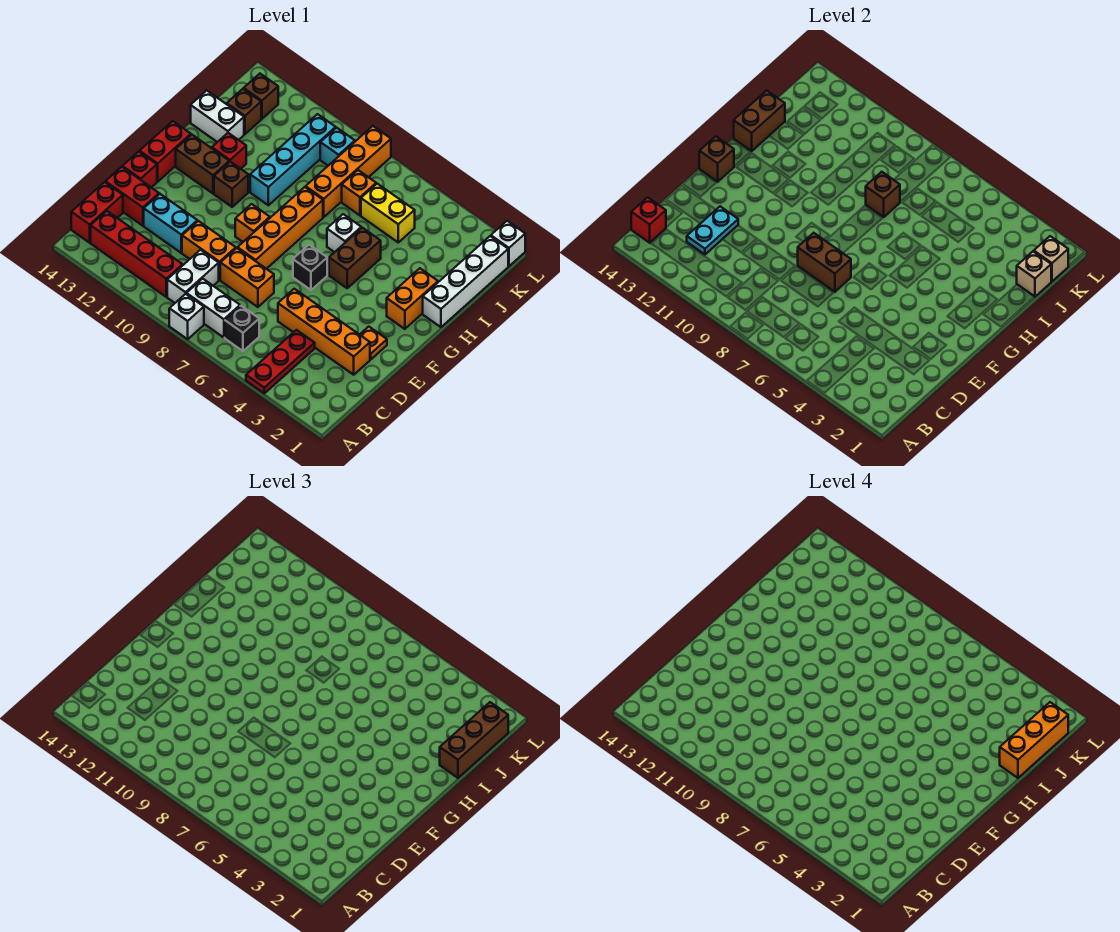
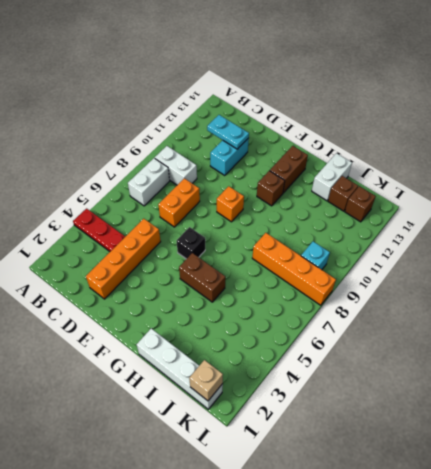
none -> white 1x1 brick [169,294,204,339]
none -> black 1x1 brick [225,306,259,351]
none -> red 1x4 brick [91,211,183,297]
none -> red 1x2 brick [71,182,123,243]

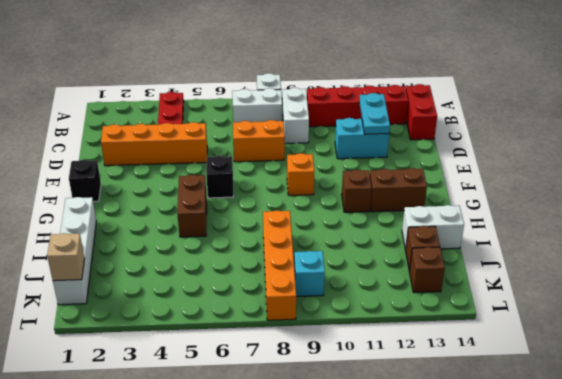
black 1x1 brick [69,160,101,202] -> black 1x1 brick moved to [225,306,259,351]
none -> orange 1x2 brick [182,221,236,280]
none -> red 1x2 brick [105,167,159,226]
none -> orange 1x1 plate [360,327,387,359]
none -> orange 1x4 brick [238,187,323,269]

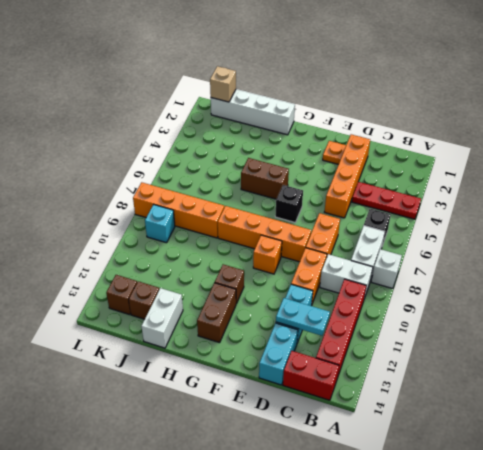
cyan 1x2 brick [259,323,298,385] -> red 1x2 brick [105,167,159,226]
none -> red 1x1 brick [122,152,157,188]
none -> red 1x2 brick [139,121,191,182]
none -> orange 1x2 brick [387,268,438,329]
none -> white 1x1 brick [327,214,361,252]

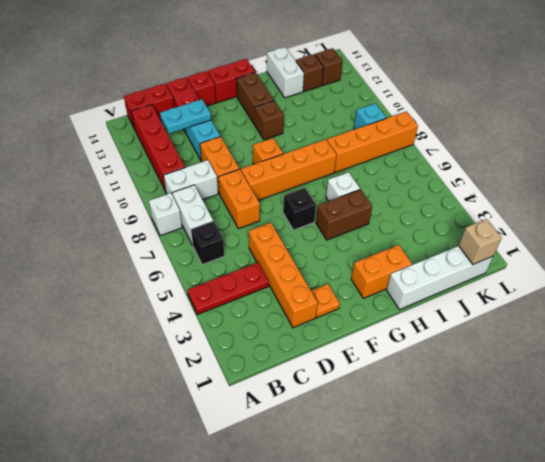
none -> cyan 1x4 brick [250,114,336,205]
none -> red 1x1 brick [212,133,246,169]
none -> yellow 1x2 brick [361,184,415,242]
none -> orange 1x1 brick [342,170,376,215]

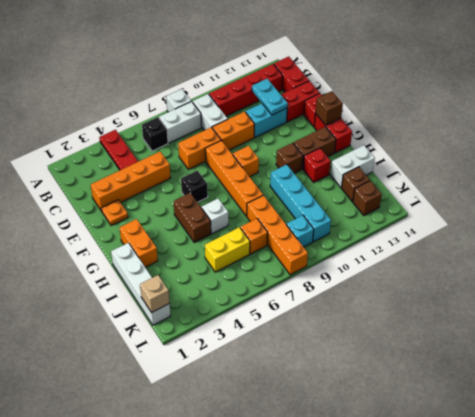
none -> white 1x1 brick [491,221,525,266]
none -> red 1x1 brick [631,197,666,243]
none -> brown 1x2 brick [798,233,851,292]
none -> brown 1x2 brick [734,90,785,151]

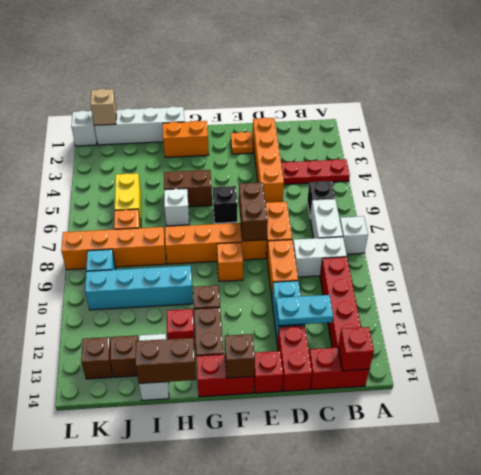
none -> brown 1x1 brick [866,172,900,217]
none -> tan 1x1 brick [1017,251,1052,297]
none -> brown 1x3 brick [440,702,508,778]
none -> orange 1x3 brick [1000,702,1068,778]

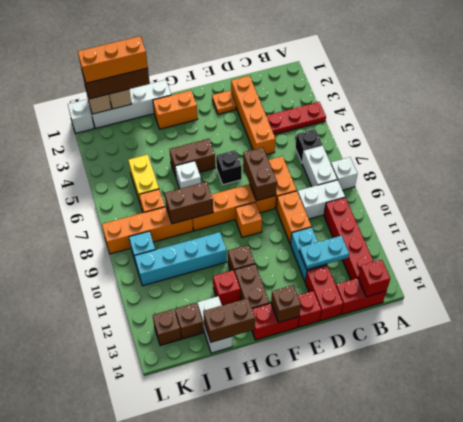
brown 1x2 brick [165,182,213,224] -> brown 1x1 brick [866,172,900,217]

